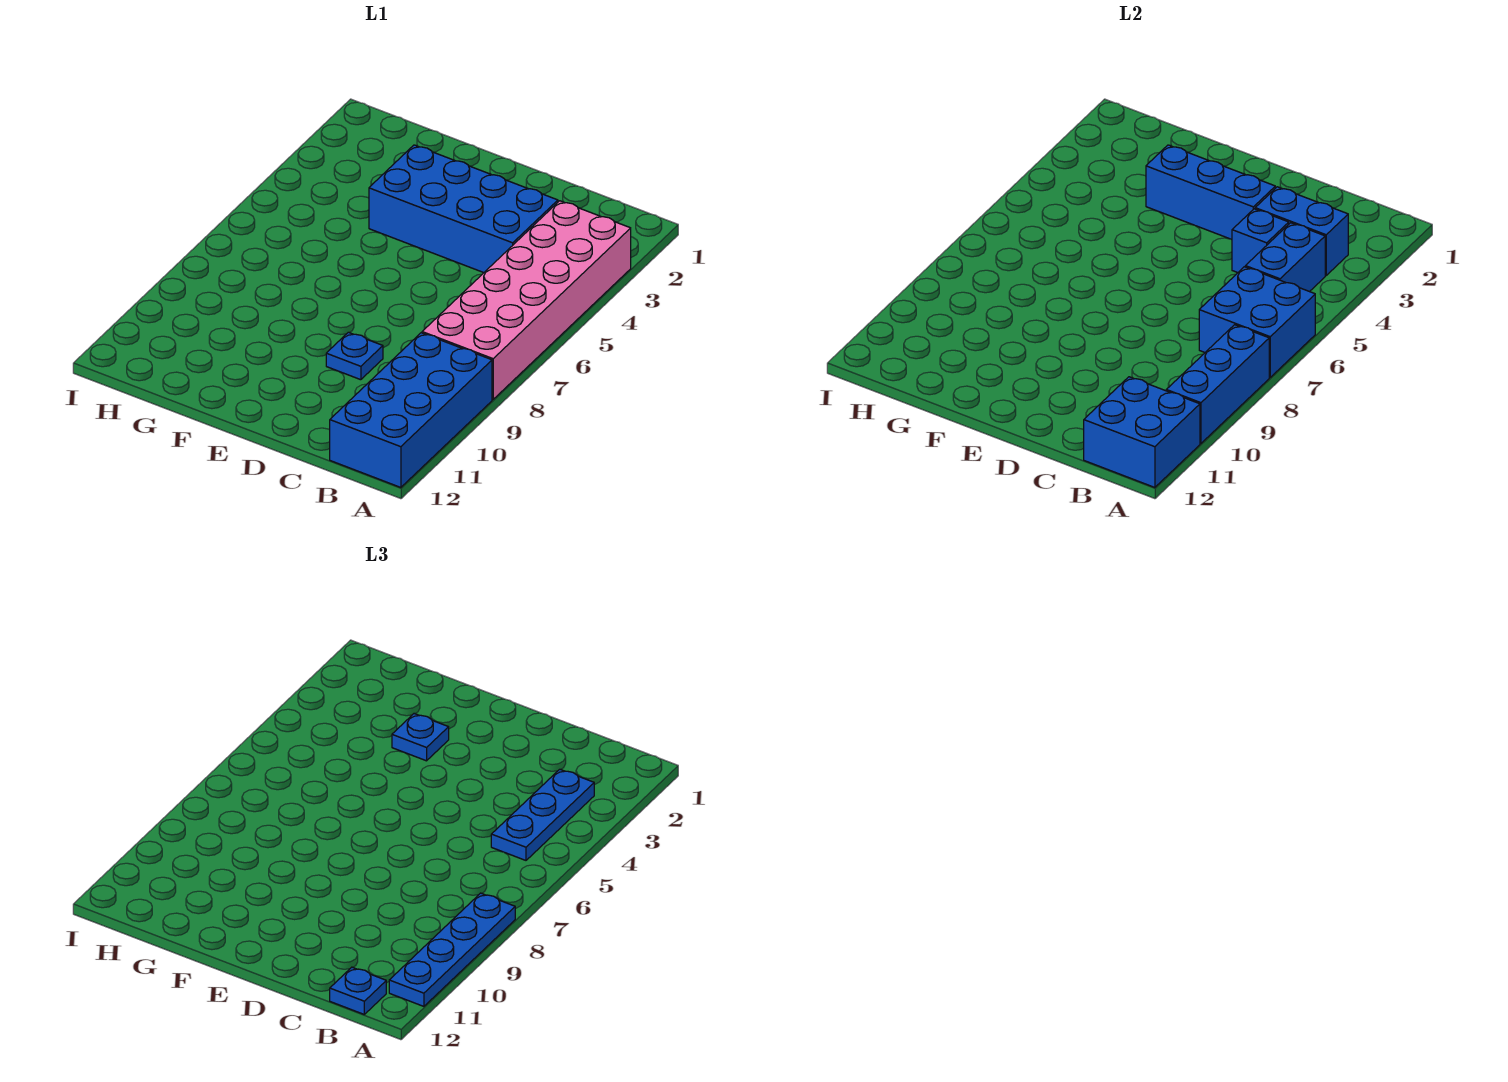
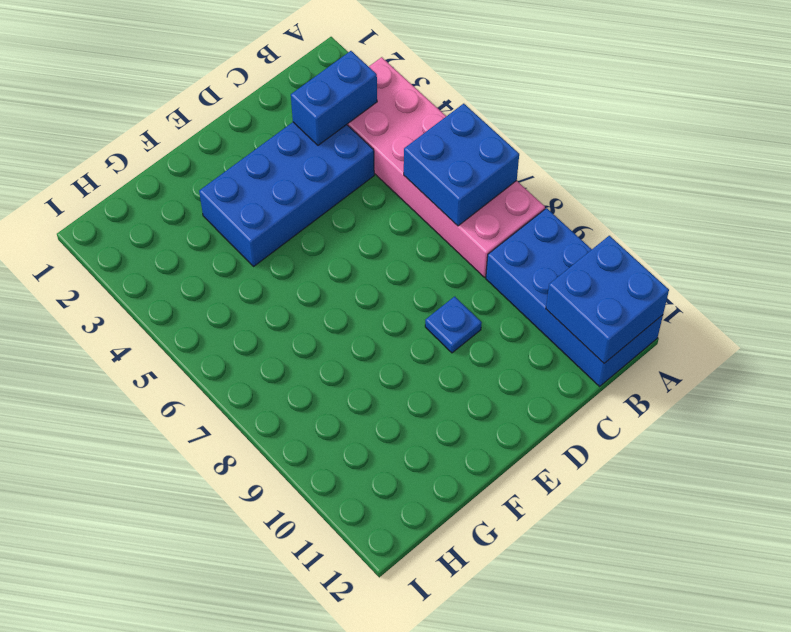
none -> blue 1x3 brick [1166,325,1269,443]
none -> blue 1x2 brick [1245,223,1325,292]
none -> blue 1x1 brick [1232,209,1289,273]

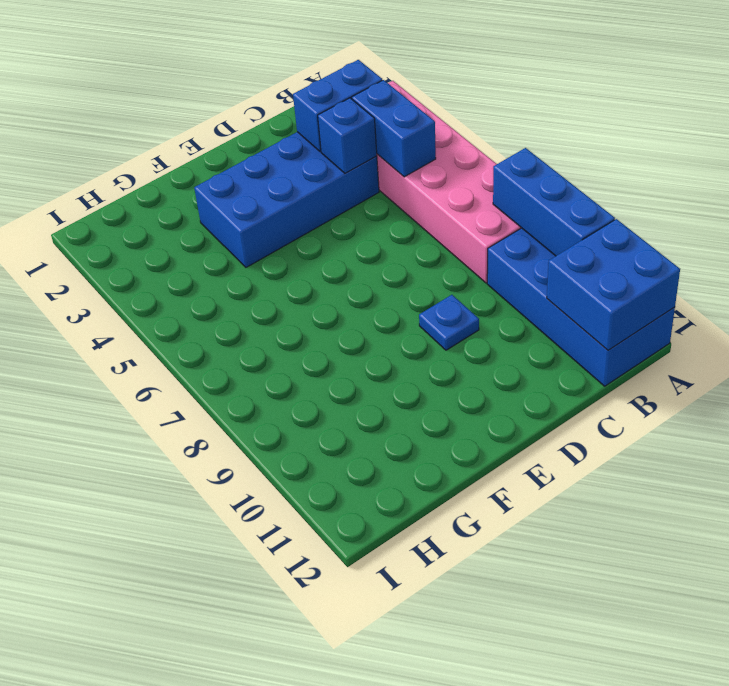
none -> blue 2x2 brick [1199,267,1315,377]
none -> blue 1x3 brick [1146,145,1275,240]
none -> blue 1x4 plate [389,893,515,1006]

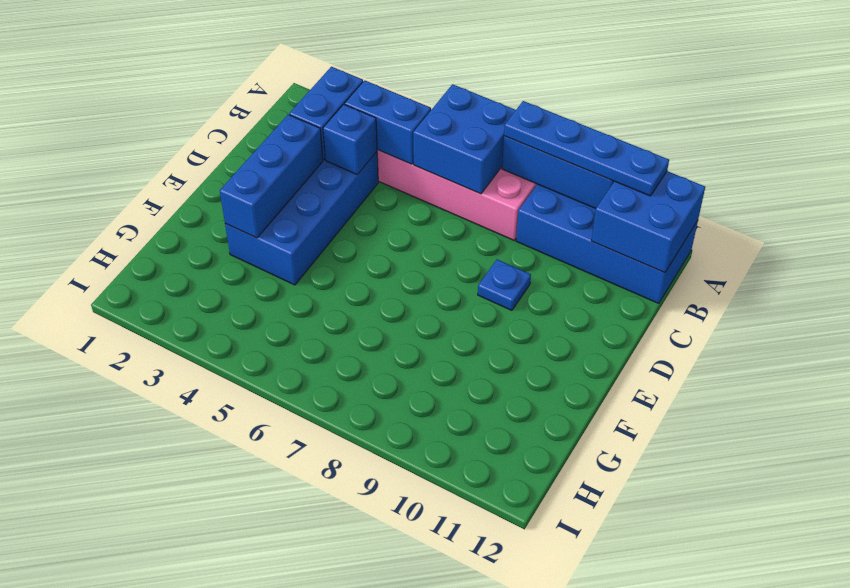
none -> blue 1x3 plate [491,769,594,860]
none -> blue 1x1 plate [330,967,386,1014]
none -> blue 1x1 plate [392,714,449,761]

